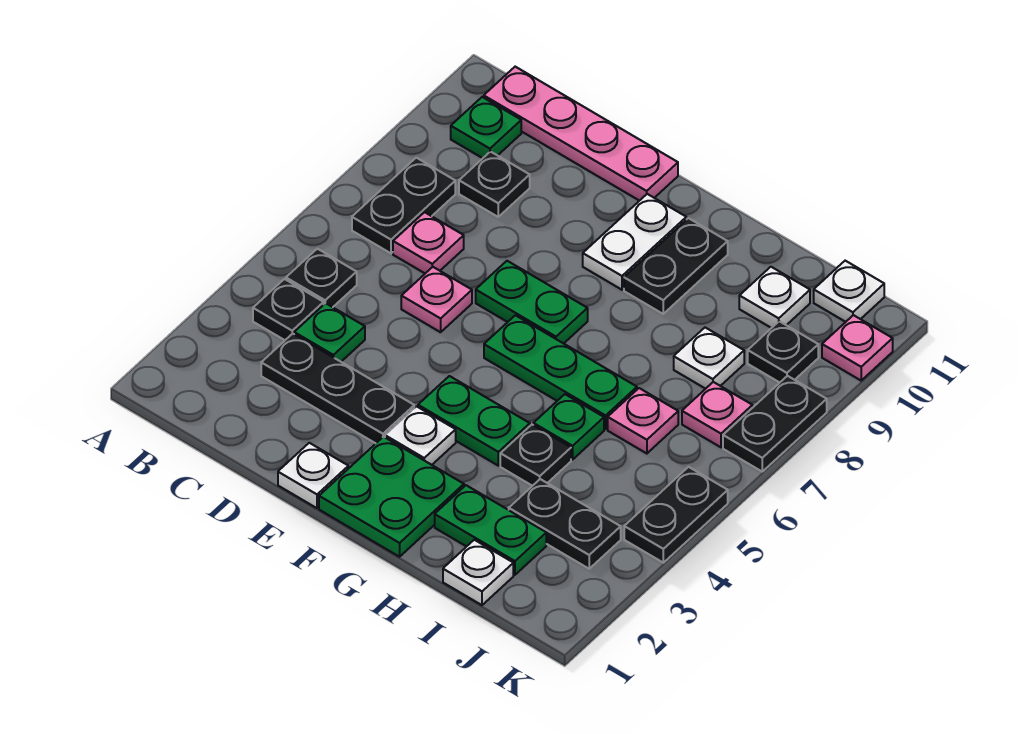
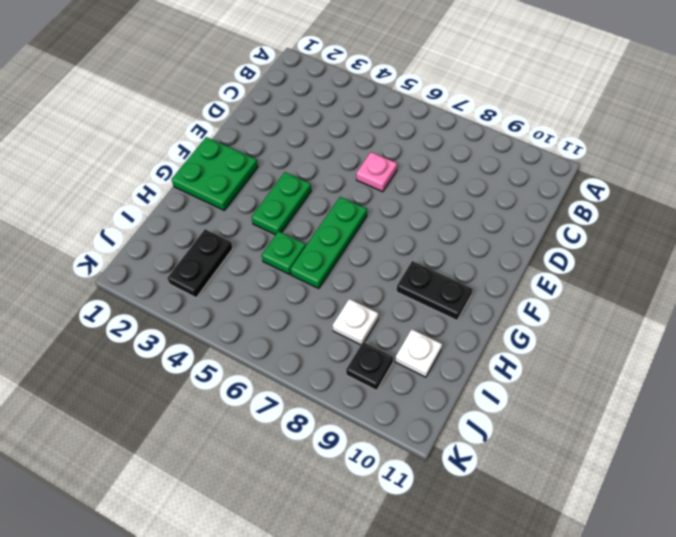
none -> black 1x1 plate [253,279,324,340]
none -> black 1x1 plate [286,249,357,307]
none -> black 1x2 plate [352,158,455,253]
none -> green 1x1 plate [451,97,521,158]

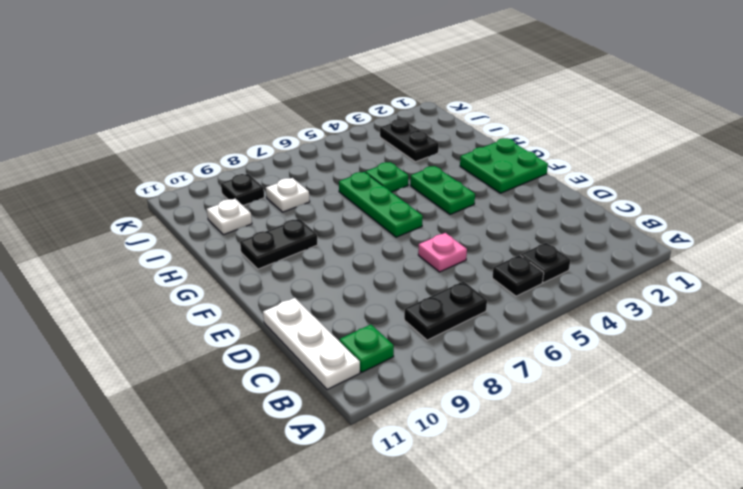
white 1x3 plate [263,298,360,390] -> pink 1x4 plate [484,67,678,201]
none -> black 1x3 plate [261,334,414,443]
none -> green 1x1 plate [294,303,365,362]
none -> pink 1x1 plate [393,212,464,273]
none -> black 1x1 plate [459,152,530,217]

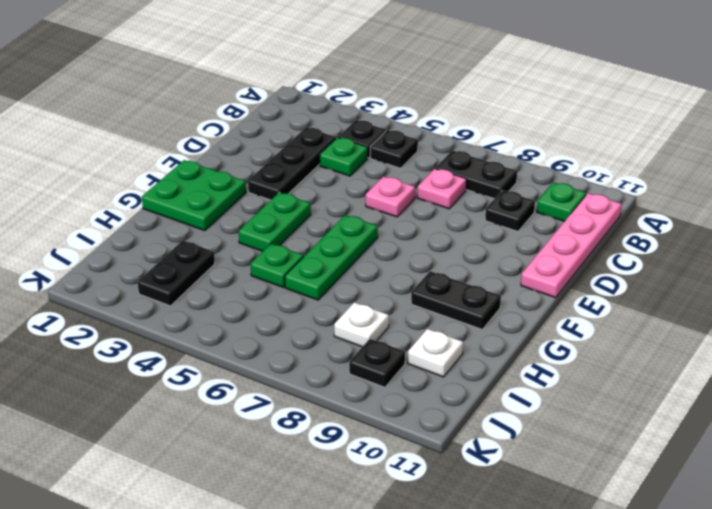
none -> white 1x1 plate [278,443,348,508]
none -> green 1x2 plate [476,261,588,344]
none -> white 1x1 plate [385,406,456,465]
none -> white 1x2 plate [583,194,686,290]

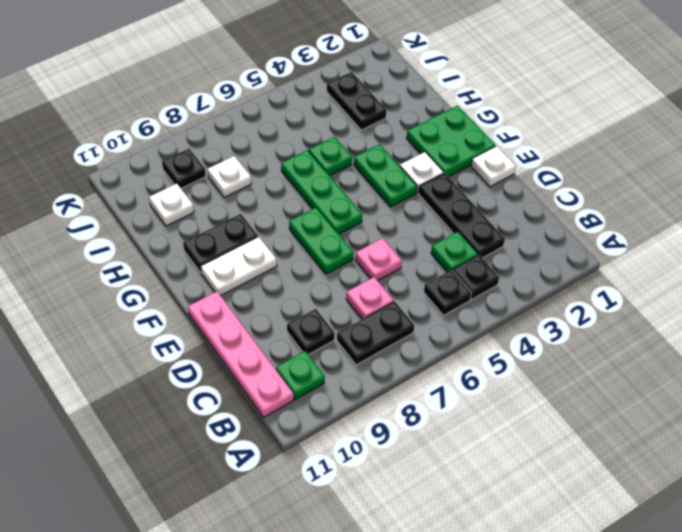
none -> green 1x2 plate [435,485,546,575]
none -> black 1x1 plate [500,425,571,486]
none -> white 1x1 plate [443,540,513,605]
none -> pink 1x1 plate [608,388,678,454]

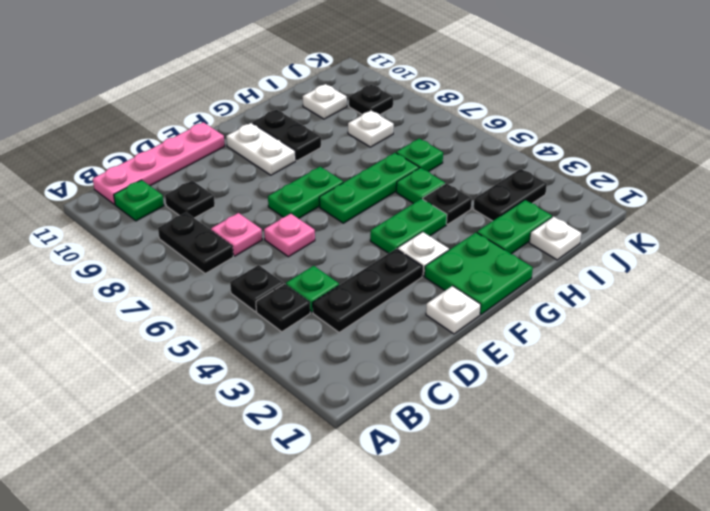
green 1x1 plate [396,139,443,171] -> pink 1x1 plate [608,388,678,454]
none -> pink 1x1 plate [682,382,753,447]
none -> white 1x1 plate [814,261,884,322]
none -> black 1x2 plate [624,467,728,563]
none -> black 1x2 plate [723,376,827,471]

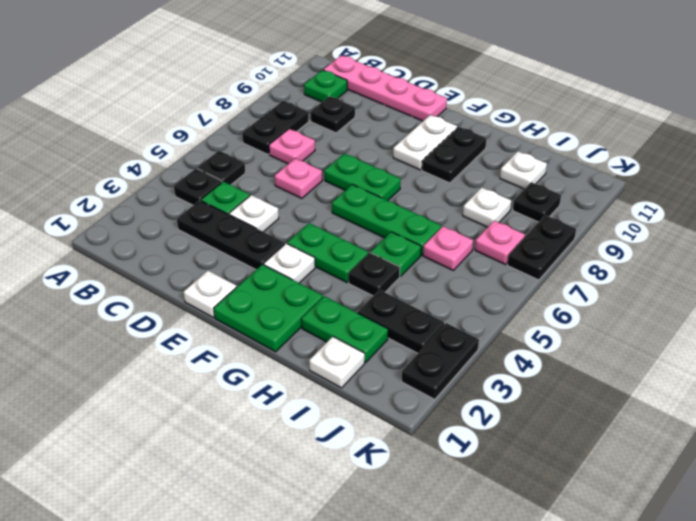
white 1x1 plate [229,195,279,232] -> white 1x1 plate moved to [814,261,884,322]
black 1x2 plate [401,323,479,399] -> black 1x2 plate moved to [624,467,728,563]
none -> pink 1x1 plate [822,315,893,380]

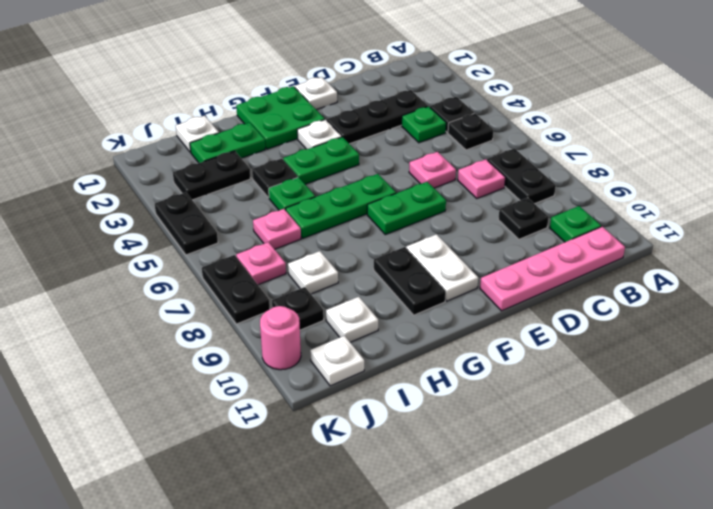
pink 1x1 round brick [260,306,301,370] -> pink 1x1 plate [822,315,893,380]

